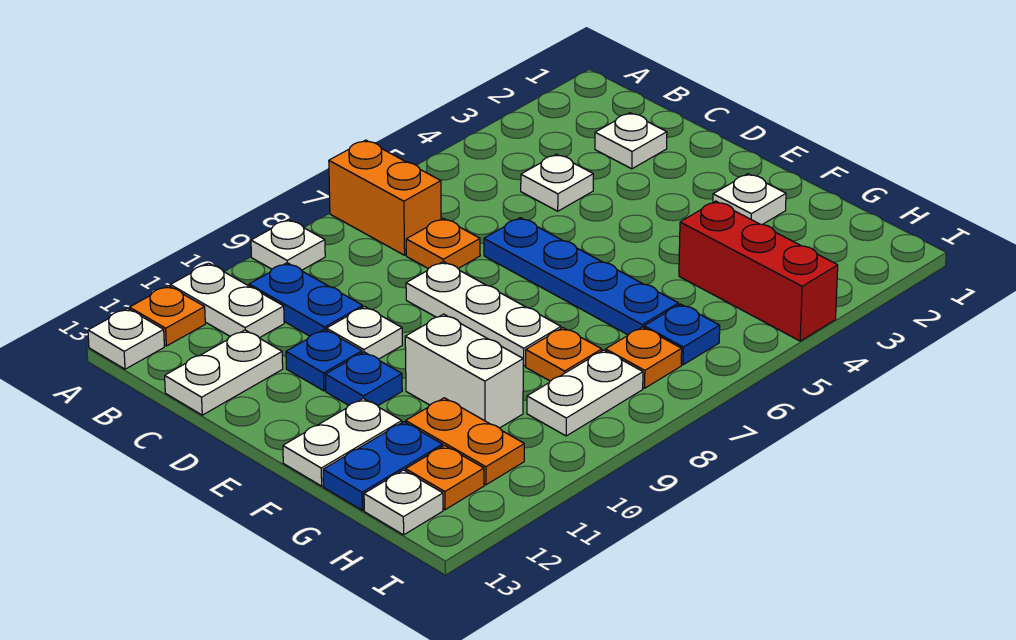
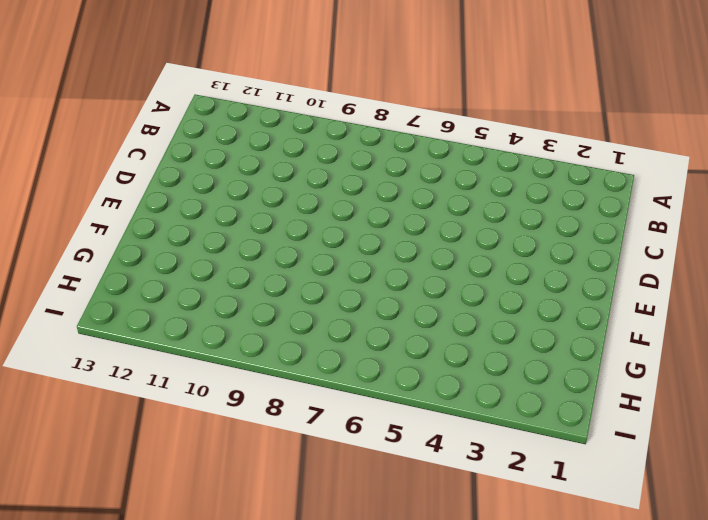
none -> orange 1x2 brick [329,140,441,255]
none -> white 1x1 plate [251,219,325,270]
none -> white 1x2 plate [170,264,284,338]

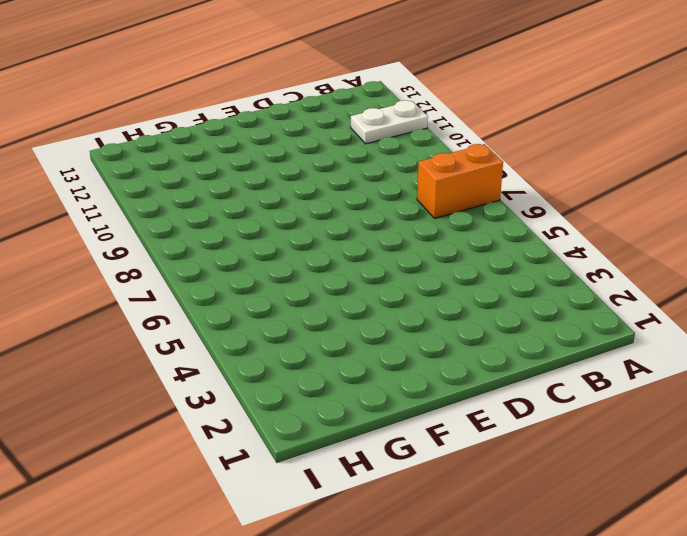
none -> white 1x1 plate [251,219,325,270]
none -> orange 1x1 plate [129,286,205,346]
none -> white 1x1 plate [88,308,164,369]

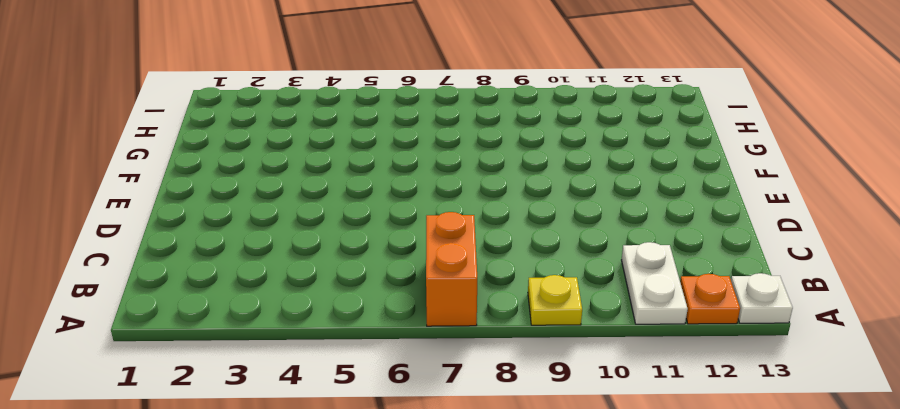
yellow 1x1 plate [528,275,582,325] -> white 1x1 plate [251,219,325,270]
none -> blue 1x2 plate [249,263,363,336]
none -> white 1x1 plate [595,113,667,169]
none -> white 1x1 plate [521,154,593,211]

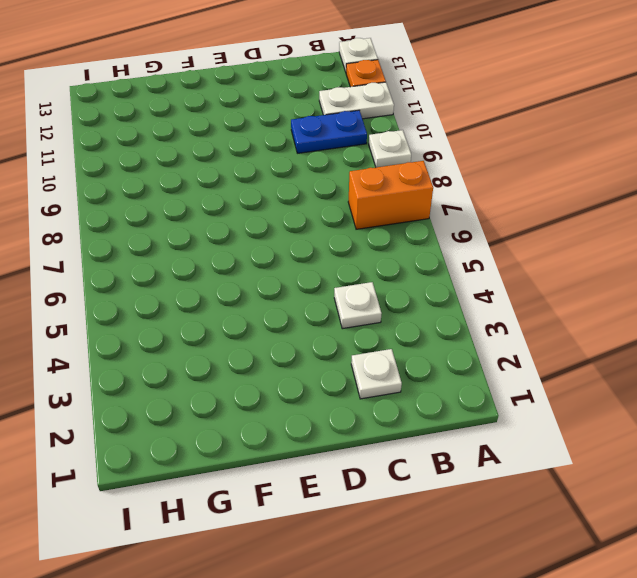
none -> orange 1x1 plate [406,218,480,269]
none -> white 1x2 plate [165,330,283,415]
none -> blue 1x4 plate [484,218,679,335]

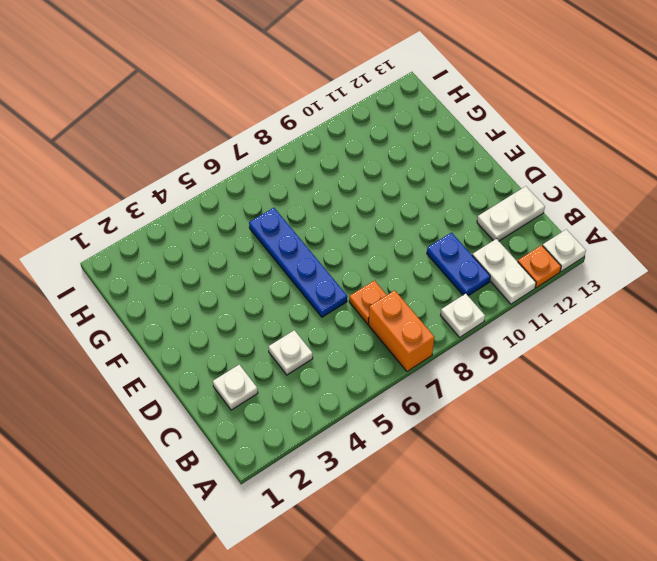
none -> white 1x3 plate [406,262,561,366]
none -> white 1x1 plate [327,307,402,359]
none -> blue 1x1 plate [286,329,362,391]

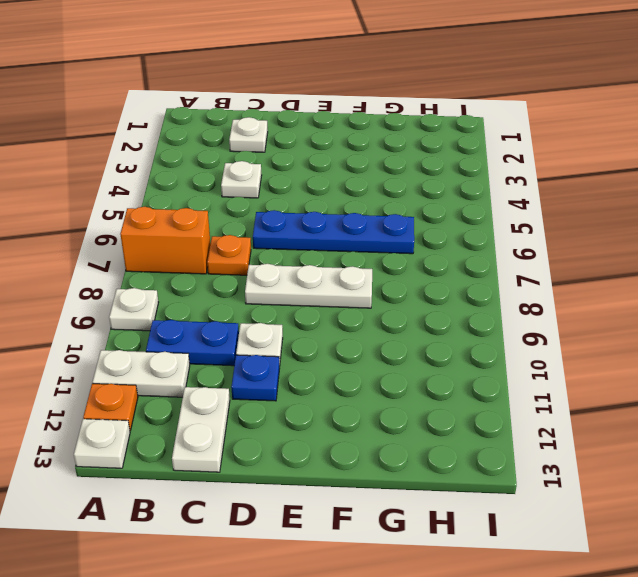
none -> blue 1x1 plate [325,352,402,406]
none -> white 1x1 plate [713,174,786,224]
none -> white 1x2 brick [405,314,523,428]

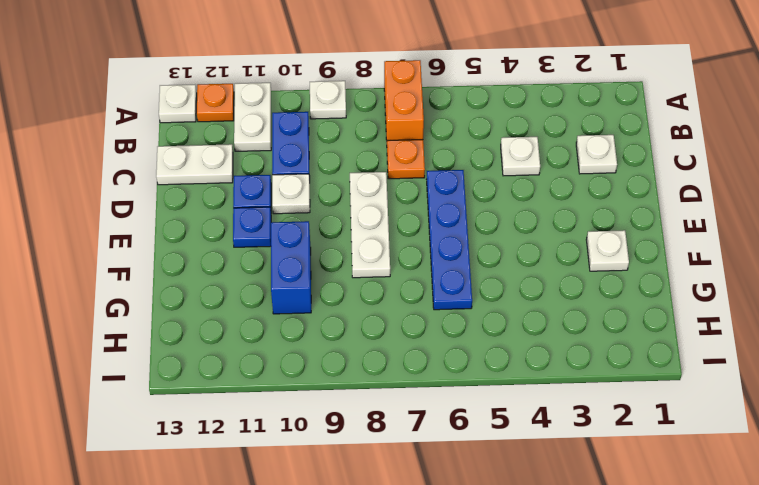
blue 1x2 brick [271,221,311,314] -> white 1x2 brick [405,314,523,428]
none -> white 1x2 plate [283,398,402,486]
none -> red 1x3 brick [679,201,838,341]
none -> orange 1x1 plate [526,328,602,381]

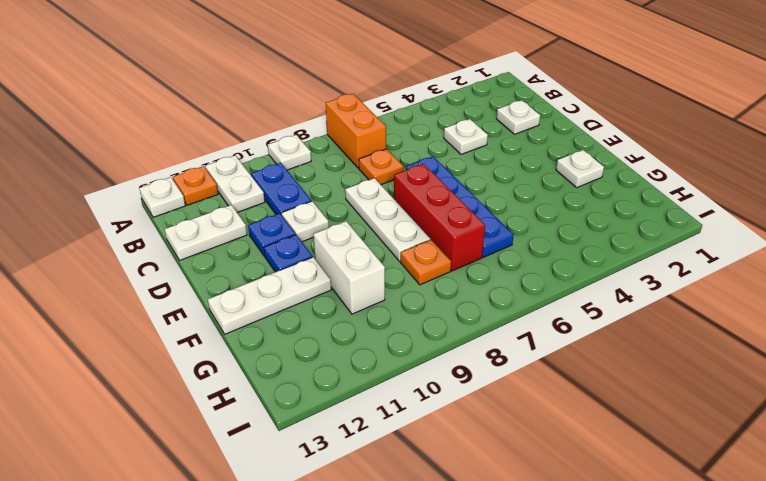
red 1x3 brick [394,164,485,271] -> red 1x3 brick moved to [679,201,838,341]
white 1x3 plate [208,257,331,334] -> white 1x2 plate [283,398,402,486]
none -> orange 1x2 plate [406,398,524,485]
none -> blue 1x2 plate [323,422,443,510]
none -> blue 1x1 plate [644,304,720,365]

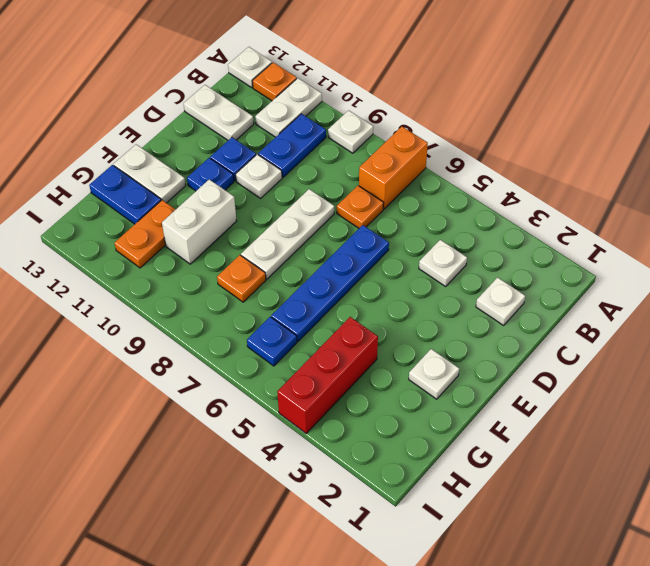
none -> orange 1x1 plate [606,327,682,388]
none -> white 1x2 plate [527,350,643,436]
none -> orange 1x1 plate [406,445,484,510]

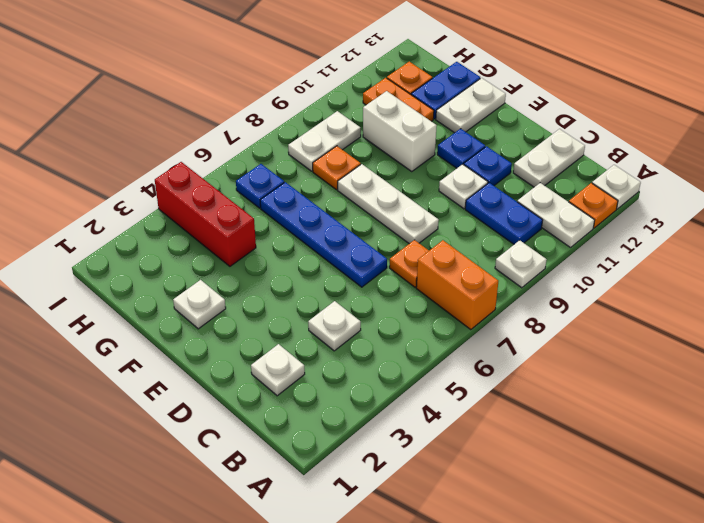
none -> orange 1x1 plate [606,327,682,388]
none -> white 1x1 plate [364,470,443,535]

